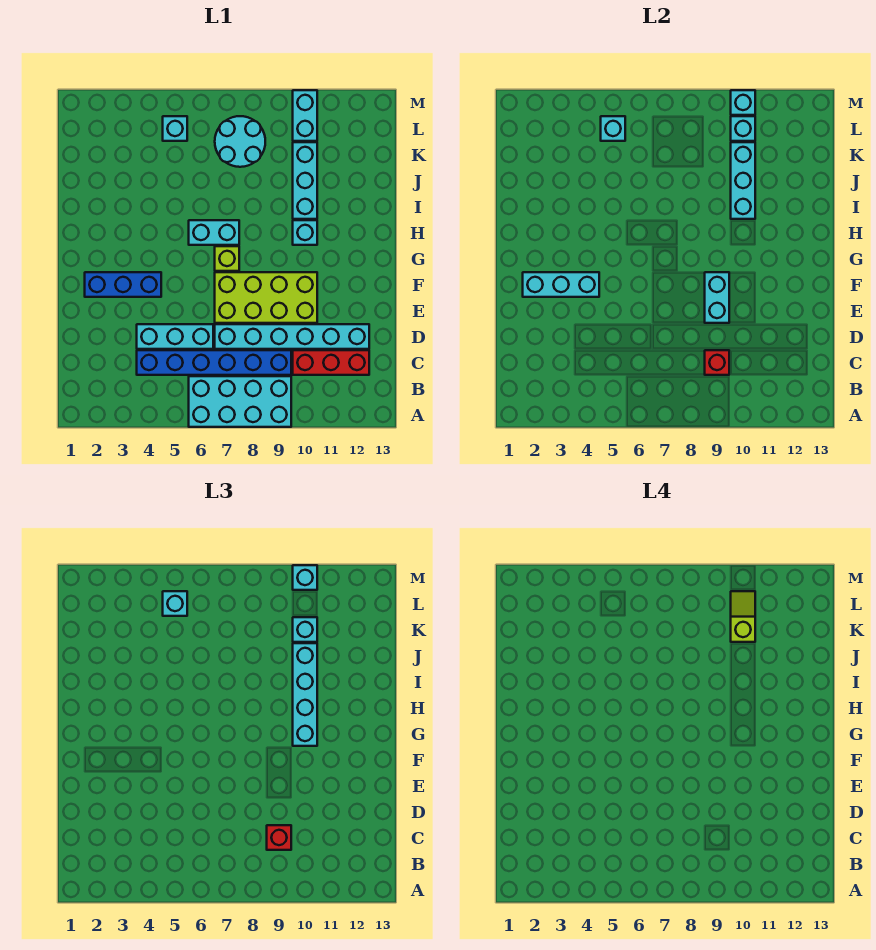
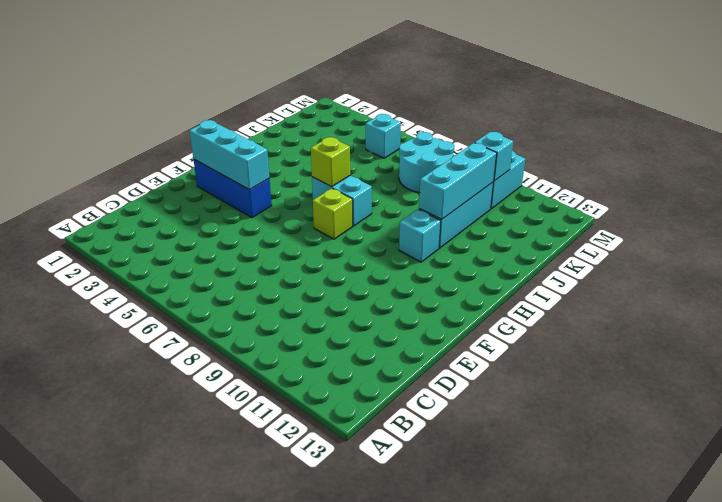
lime 1x1 brick [311,137,350,187] -> none
none -> cyan 2x4 brick [189,376,291,427]
none -> blue 1x6 brick [137,350,291,375]
none -> red 1x3 brick [293,350,369,375]

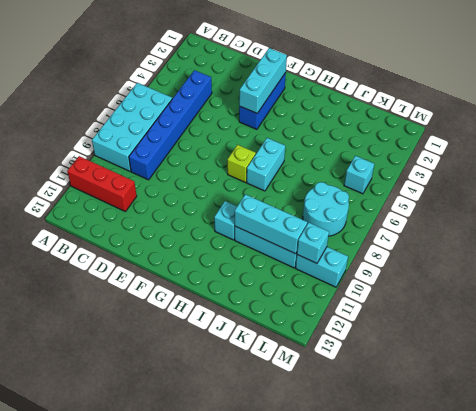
red 1x3 brick [67,156,137,211] -> red 1x3 brick turned to [293,350,369,375]
none -> cyan 1x3 brick [137,324,213,349]
none -> cyan 1x6 brick [215,324,369,349]
none -> lime 2x4 brick [215,272,317,323]

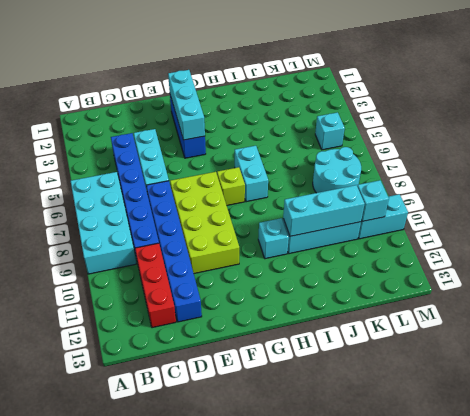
blue 1x6 brick [146,181,202,322] -> cyan 1x6 brick [215,324,369,349]
none -> red 1x1 brick [705,350,729,375]
none -> cyan 1x2 brick [705,272,729,323]
none -> cyan 1x1 brick [601,116,625,141]

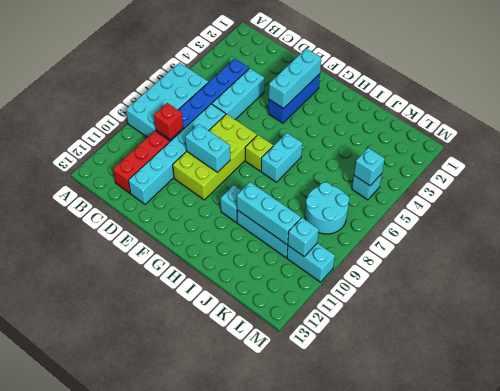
none -> cyan 1x1 brick [731,90,755,115]
none -> red 1x1 brick [267,825,291,850]
none -> cyan 1x4 brick [293,643,317,746]

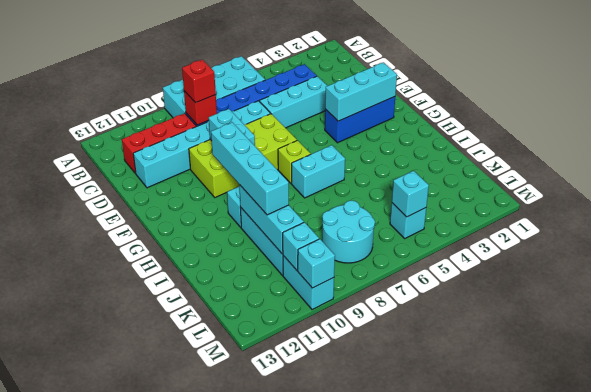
none -> cyan 1x1 brick [293,617,317,642]
none -> cyan 1x1 brick [163,591,187,616]
none -> cyan 1x1 brick [293,565,317,590]

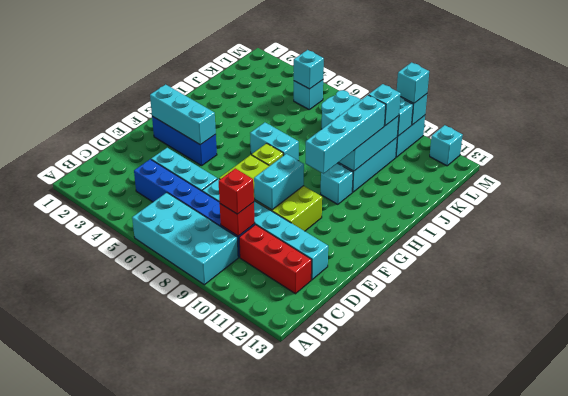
cyan 1x1 brick [430,125,463,166] -> cyan 1x1 brick moved to [163,591,187,616]
none -> lime 1x2 slope [731,591,755,642]

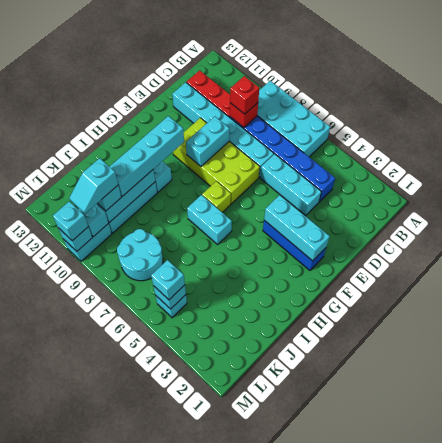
cyan 1x2 slope [69,158,118,214] -> lime 1x2 slope [731,591,755,642]

